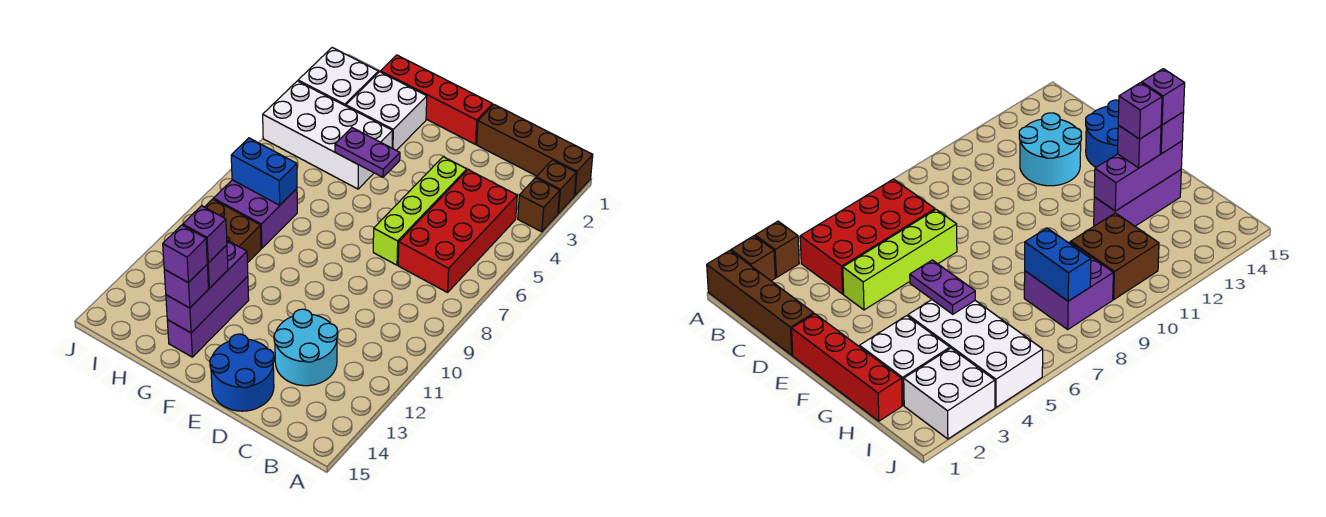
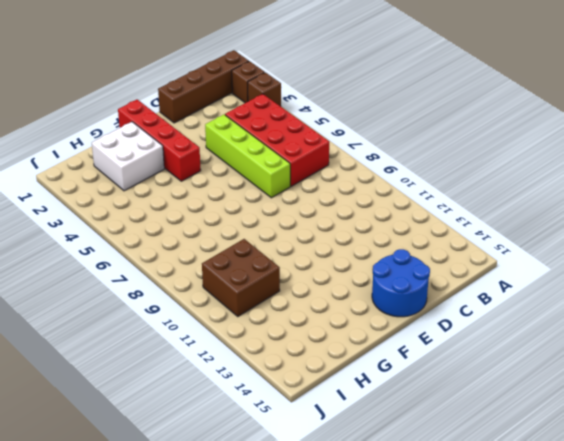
red 1x4 brick [118,100,201,181] -> red 1x4 brick turned to [380,55,493,144]
none -> cyan 2x2 round brick [274,309,338,386]
none -> white 2x4 brick [263,81,393,189]
none -> purple 1x3 brick [167,276,249,357]

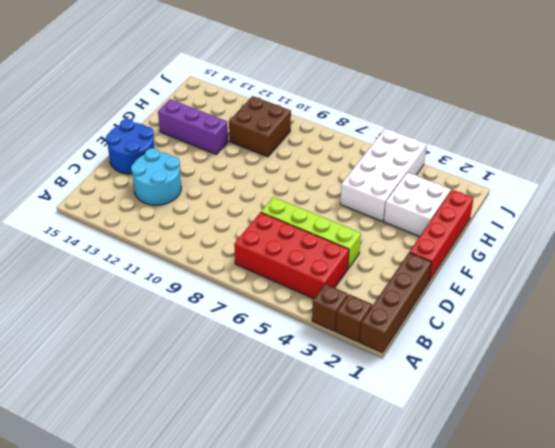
none -> purple 2x2 brick [214,180,297,248]
none -> white 2x2 brick [298,48,379,106]
none -> purple 1x2 plate [335,128,400,177]

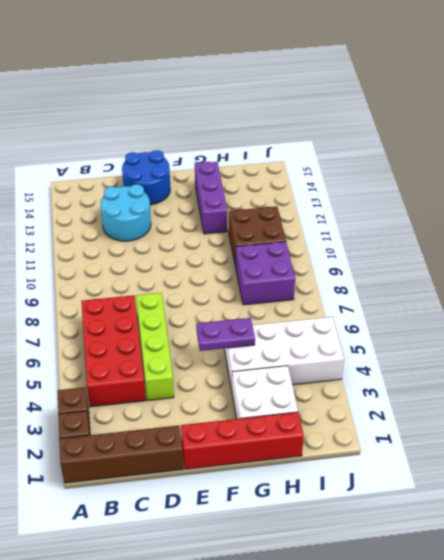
none -> white 2x2 brick [298,48,379,106]
none -> purple 1x3 brick [166,240,248,333]
none -> blue 1x2 brick [231,138,297,205]

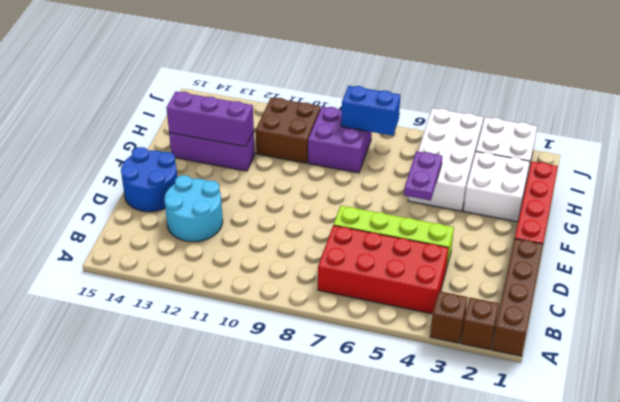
blue 1x2 brick [341,86,400,136] -> blue 1x2 brick turned to [231,138,297,205]
none -> purple 1x1 brick [207,245,228,288]
none -> purple 1x1 brick [164,265,208,308]
none -> purple 1x1 brick [183,206,227,263]

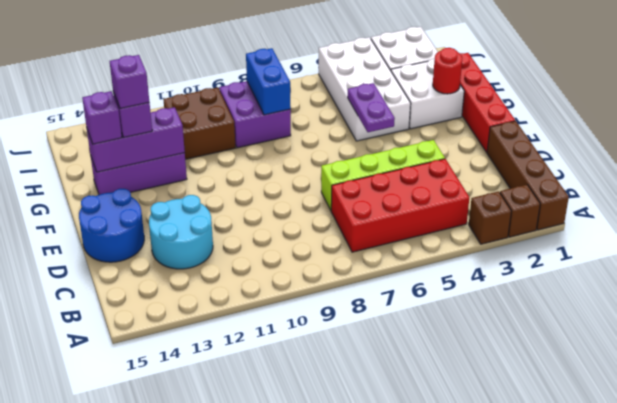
red 1x1 round brick [433,48,462,94] -> none
none -> purple 1x1 brick [163,225,207,283]

